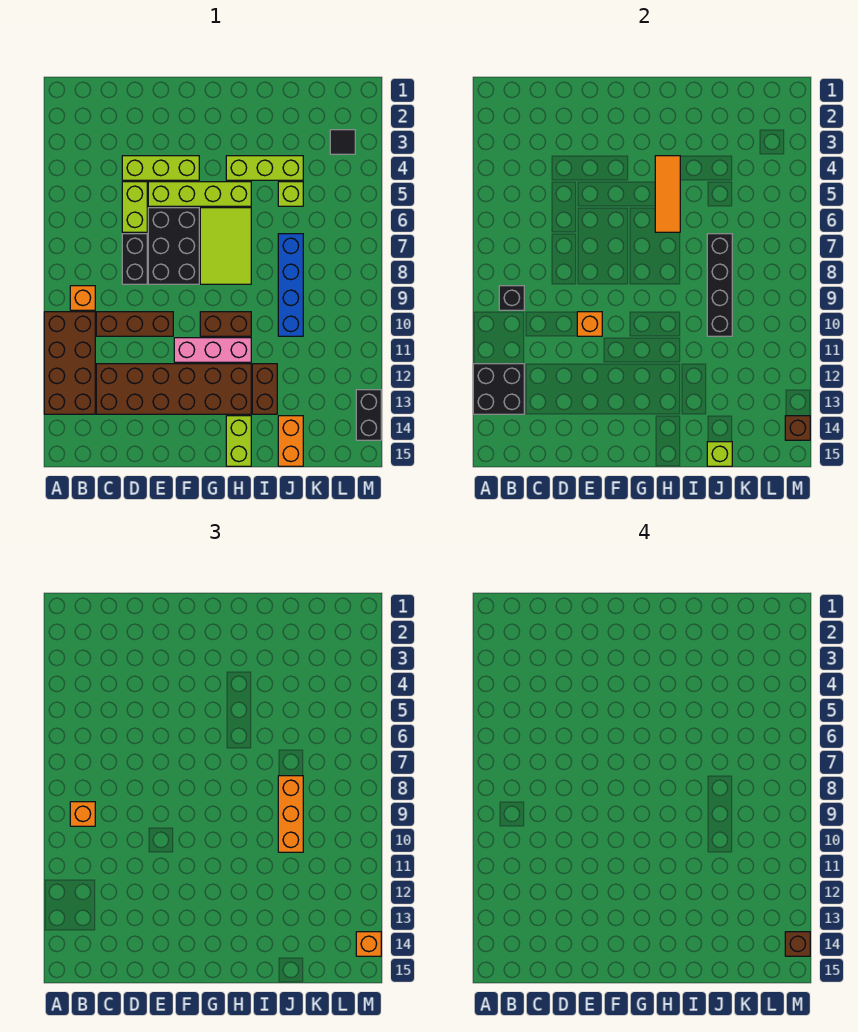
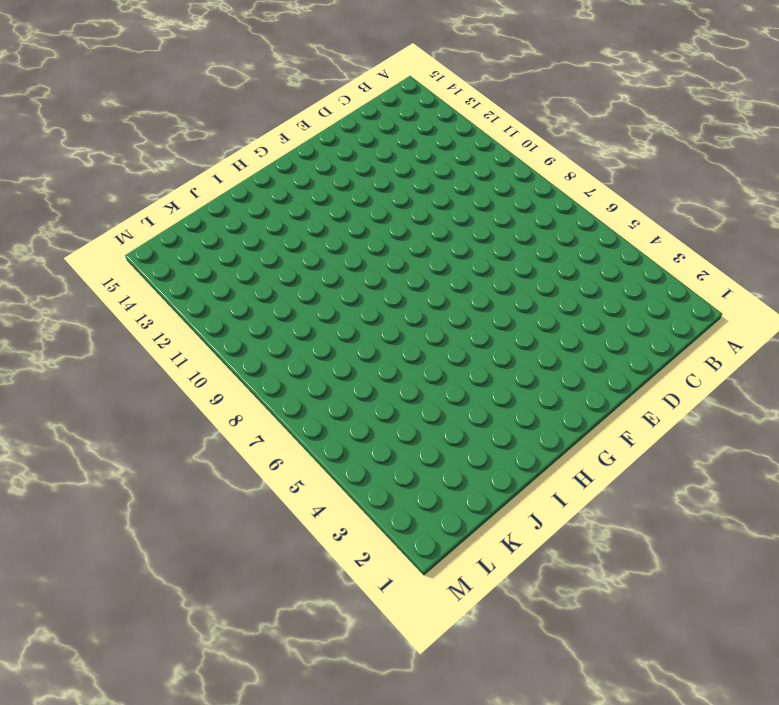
none -> brown 2x4 brick [44,312,95,414]
none -> orange 1x1 brick [70,286,95,310]
none -> brown 1x3 brick [96,312,173,336]
none -> brown 2x6 brick [96,364,251,414]

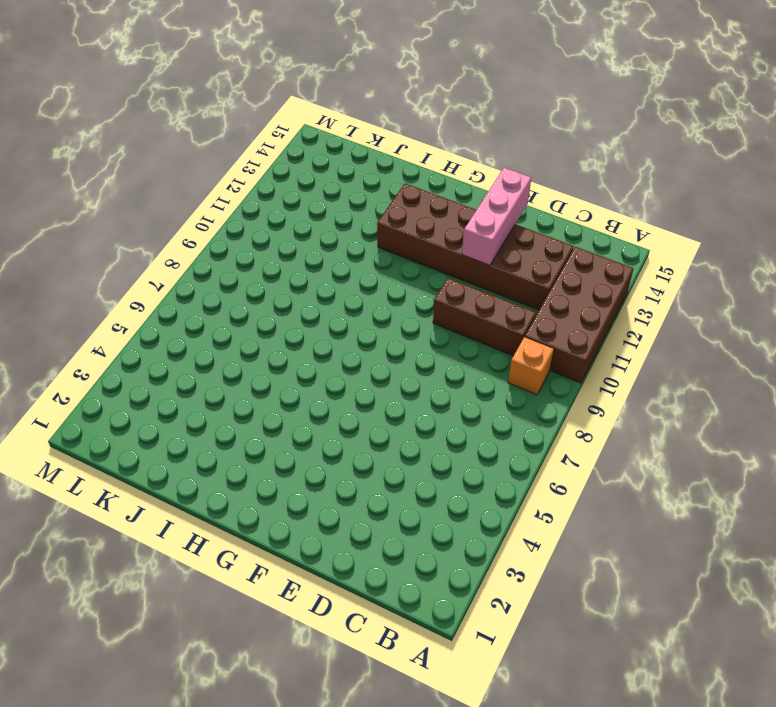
pink 1x3 brick [462,168,531,265] -> pink 1x3 brick turned to [174,338,251,362]
none -> lime 1x3 brick [122,156,199,180]
none -> lime 1x2 brick [122,182,147,232]
none -> black 1x2 brick [122,234,147,284]
none -> lime 1x4 brick [148,182,251,206]

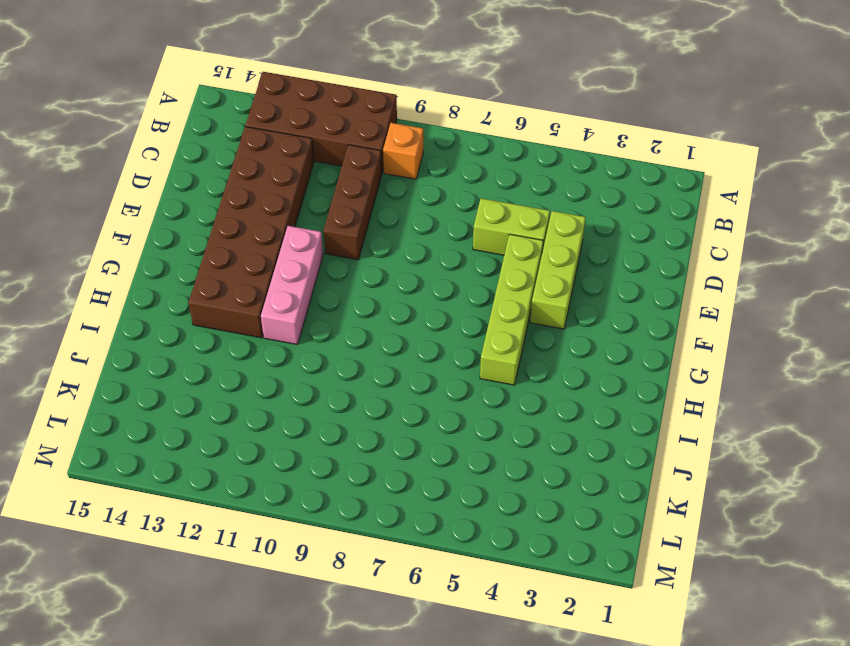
none -> black 1x2 brick [122,234,147,284]
none -> black 2x3 brick [148,208,199,284]
none -> lime 2x3 tile [200,208,251,284]
none -> brown 1x2 brick [200,312,251,336]

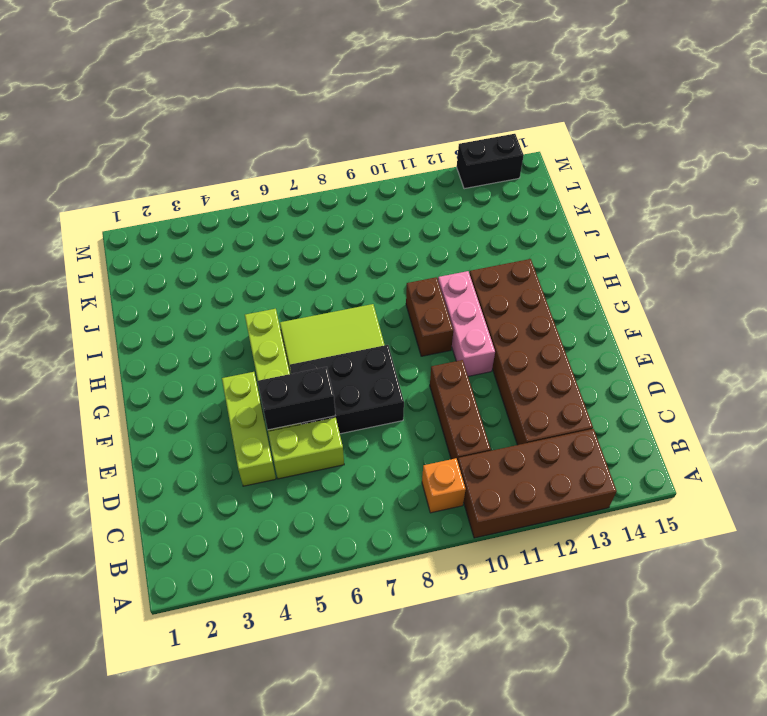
black 1x2 brick [258,367,335,430] -> black 1x2 brick moved to [122,234,147,284]
none -> lime 1x3 brick [226,156,303,180]
none -> lime 1x2 brick [226,416,251,466]
none -> brown 1x2 brick [252,364,277,414]
none -> lime 1x1 brick [278,182,303,206]

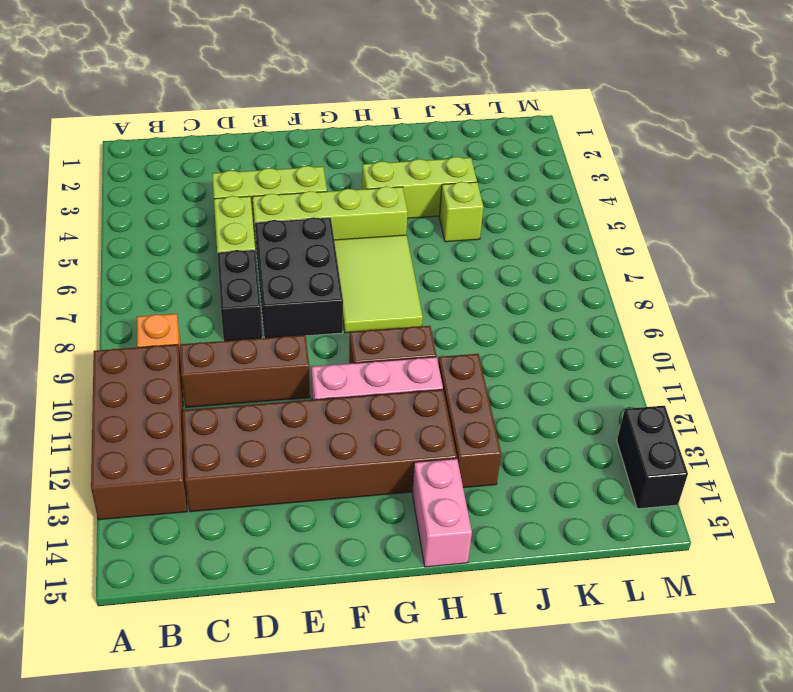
pink 1x2 brick [412,459,472,567] -> lime 1x2 brick [226,416,251,466]
brown 1x3 brick [438,354,501,488] -> brown 1x2 brick [252,364,277,414]
none -> blue 1x4 brick [278,234,303,336]
none -> orange 1x2 brick [278,416,303,466]
none -> black 1x1 tile [330,130,355,154]
none -> black 2x2 brick [473,364,524,414]

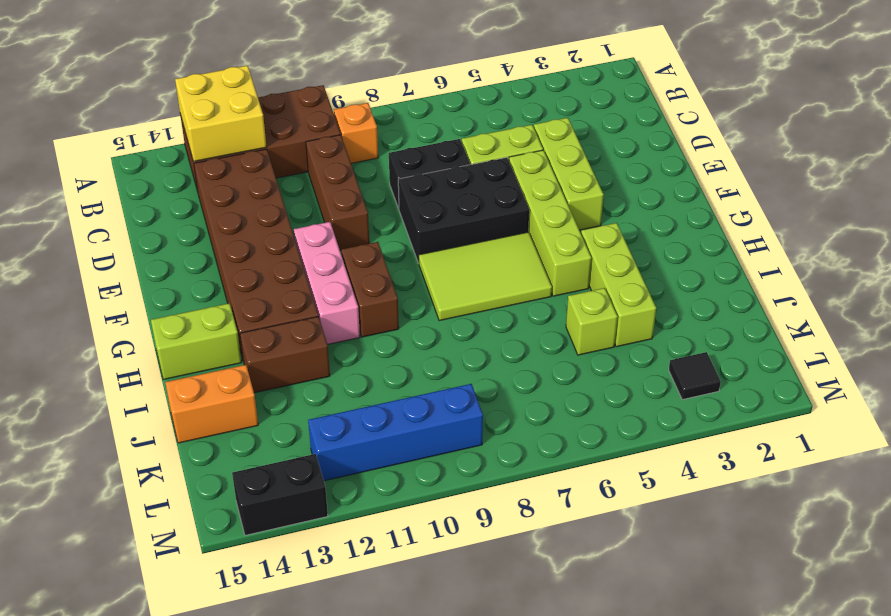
yellow 2x2 brick [175,66,266,162] -> black 2x2 brick [473,364,524,414]
blue 1x4 brick [308,384,483,481] -> blue 1x4 brick moved to [278,234,303,336]
none -> black 1x1 brick [499,286,524,310]
none -> orange 1x1 brick [577,312,602,336]
none -> orange 1x3 tile [655,156,680,232]
none -> black 1x4 brick [707,234,732,336]

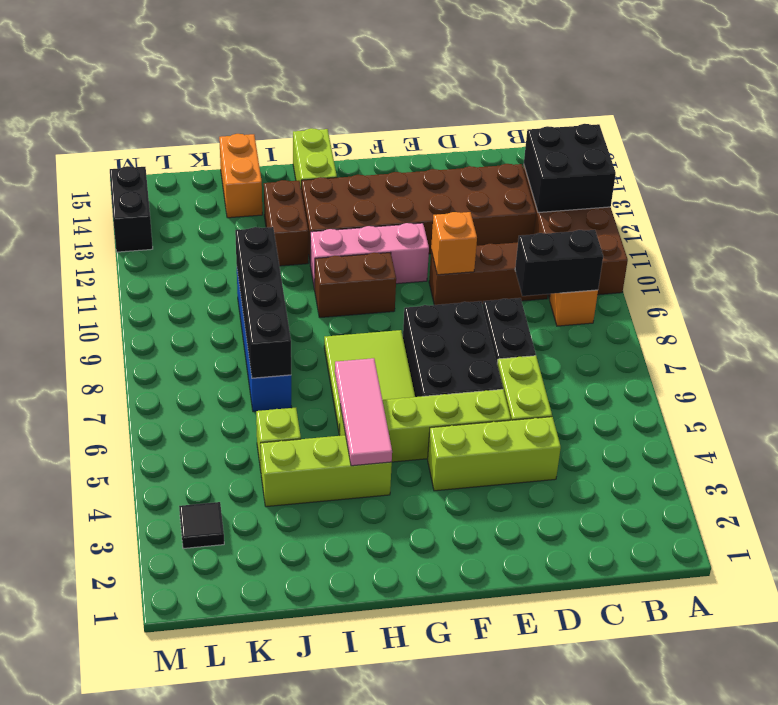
black 1x2 brick [515,230,603,296] -> black 1x1 brick [499,286,524,310]
pink 1x3 tile [335,358,392,466] -> orange 1x3 tile [655,156,680,232]
none -> lime 1x1 brick [707,442,732,466]
none -> brown 1x1 brick [785,416,810,440]
none -> orange 1x1 brick [70,802,95,826]
none -> orange 1x3 brick [278,776,303,852]

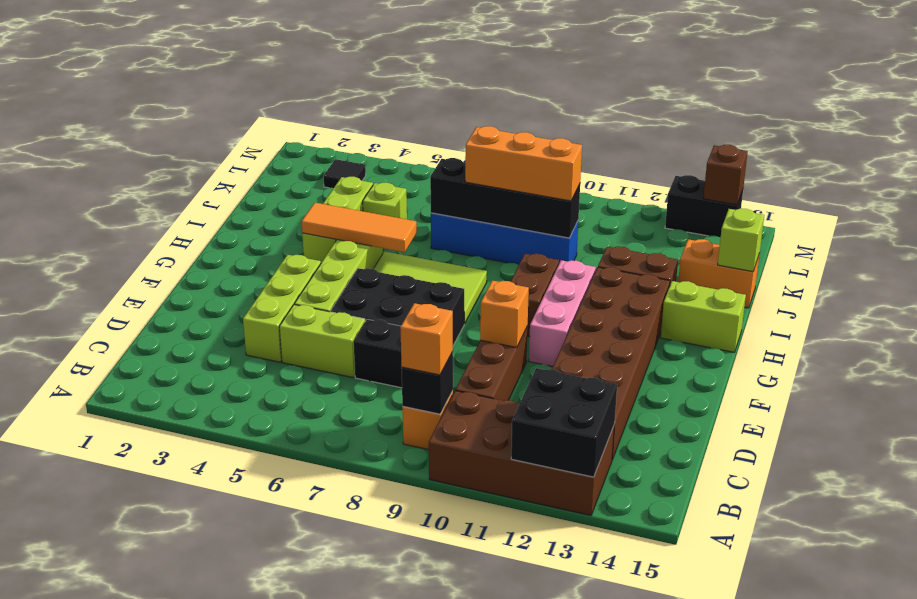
none -> orange 1x1 brick [356,932,381,956]
none -> brown 1x1 brick [785,932,810,956]

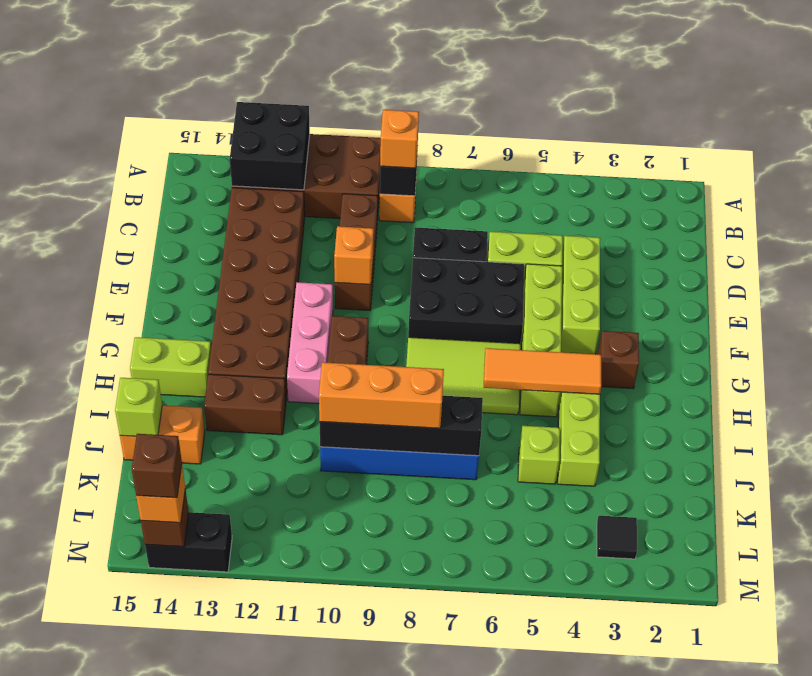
brown 1x1 brick [598,331,639,389] -> none

